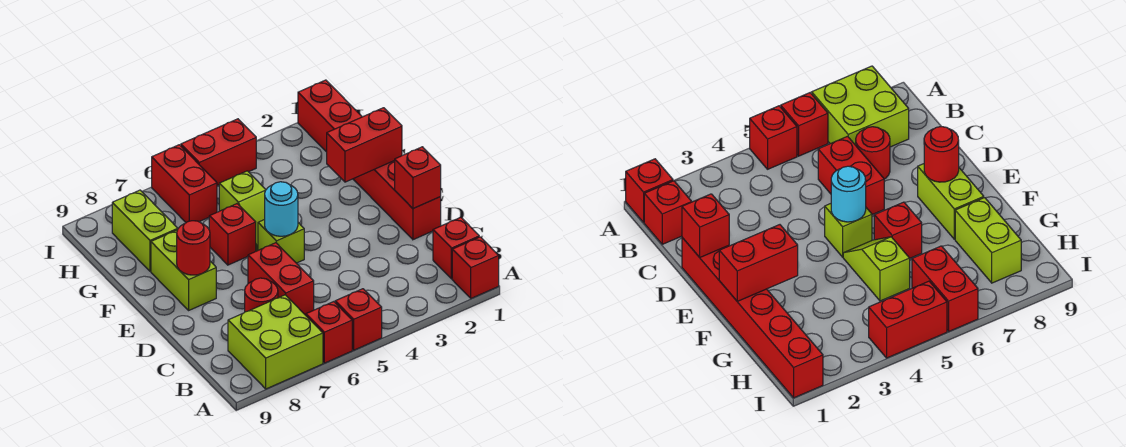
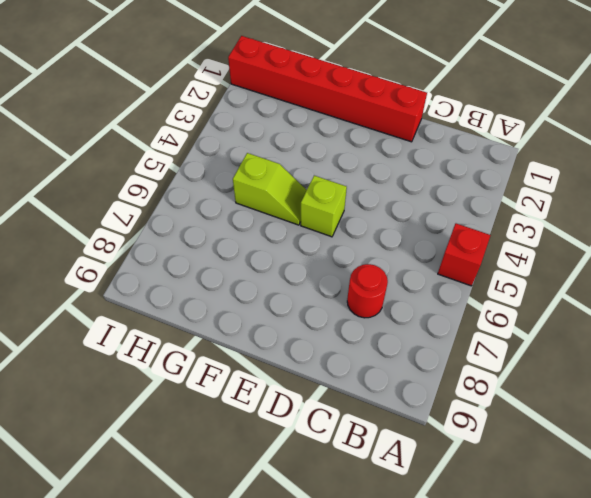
none -> red 1x1 brick [452,237,499,298]
none -> red 1x1 brick [306,302,352,363]
none -> lime 2x2 brick [228,295,323,389]

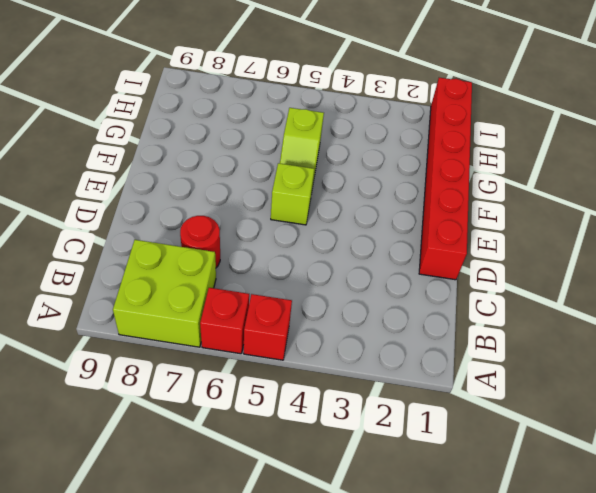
none -> red 1x1 brick [452,237,499,298]
none -> red 1x1 brick [433,217,479,279]
none -> red 1x2 brick [248,243,314,315]

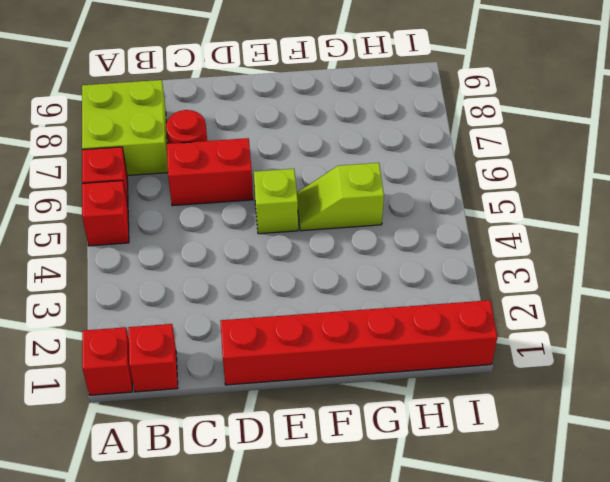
none -> lime 1x2 brick [151,230,216,310]
none -> red 1x1 brick [209,204,256,265]
none -> lime 1x2 brick [112,190,178,271]

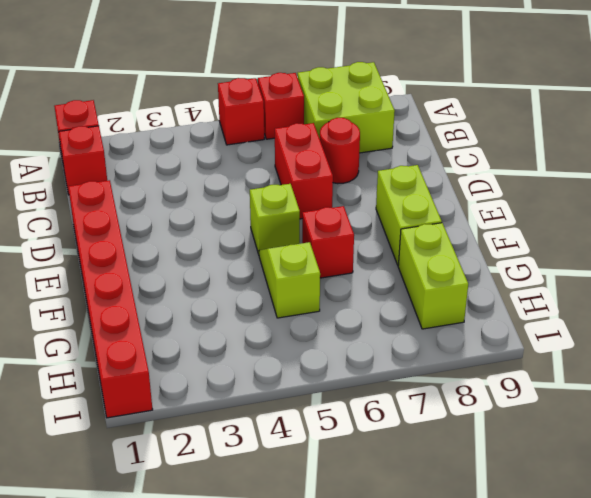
none -> red 1x2 brick [152,145,217,222]
none -> red 1x2 brick [181,119,256,185]
none -> red 1x1 brick [395,147,441,209]

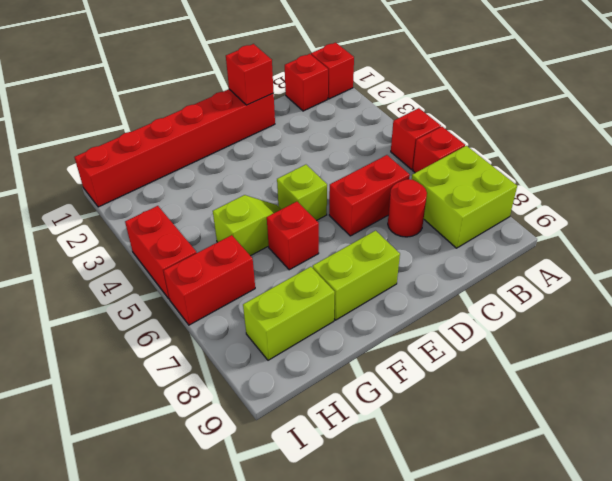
none -> cyan 1x1 round brick [265,182,298,236]
none -> red 1x1 round brick [177,221,210,275]
none -> red 1x2 brick [327,108,402,182]

